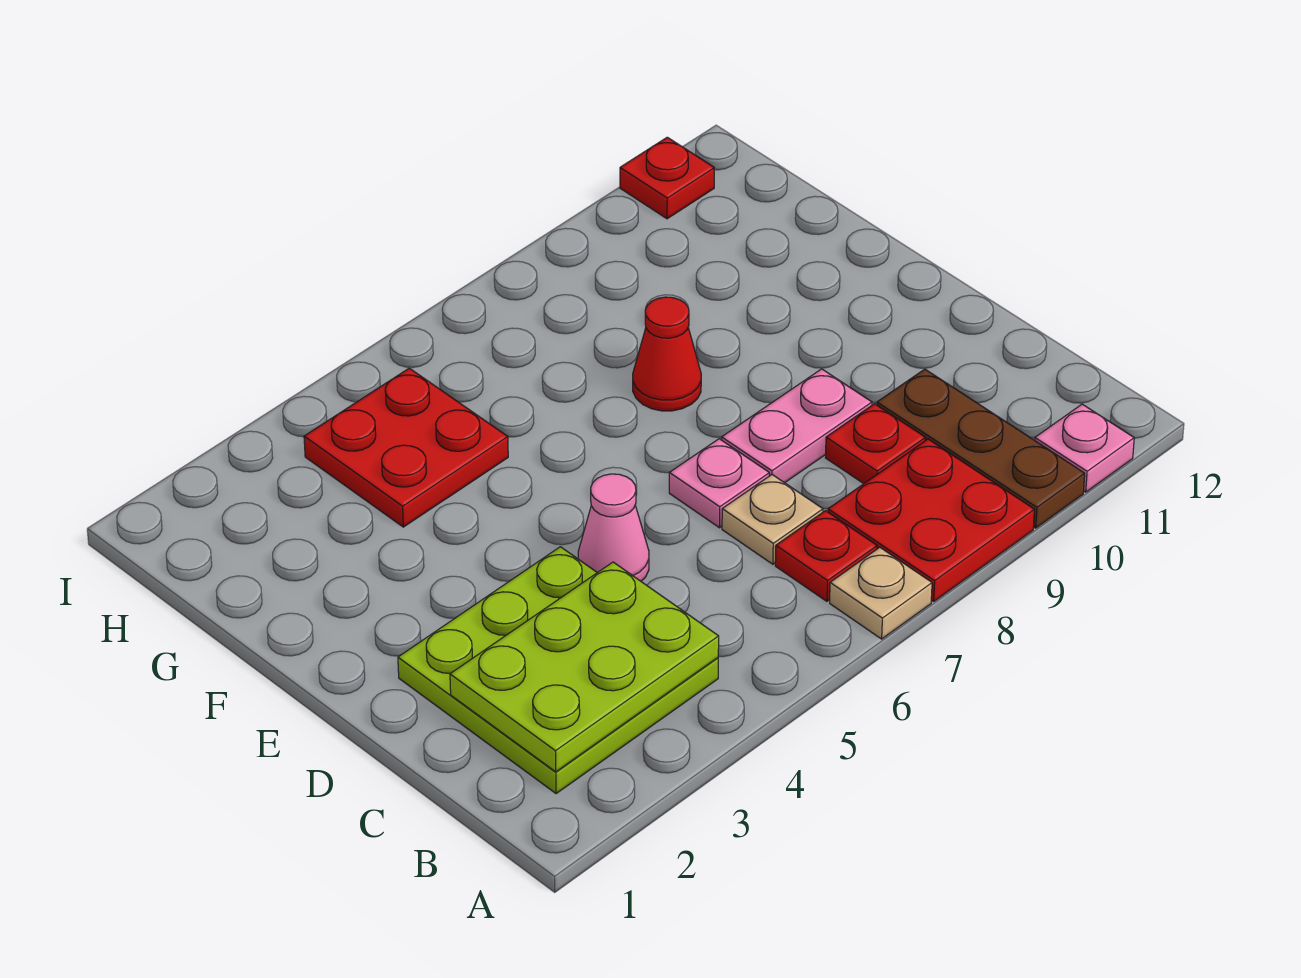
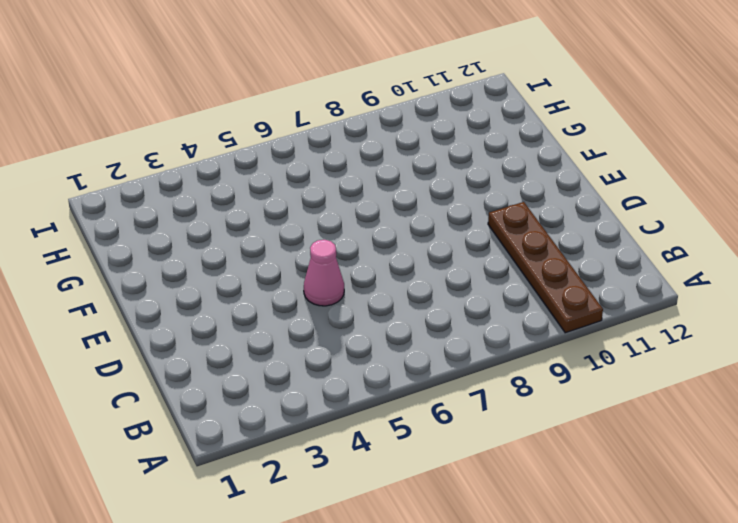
brown 1x4 plate [488,202,603,333] -> brown 1x3 plate [877,369,1085,528]
none -> tan 1x1 plate [830,547,932,639]
none -> red 2x2 plate [828,439,1035,602]
none -> pink 1x1 plate [1035,404,1134,492]

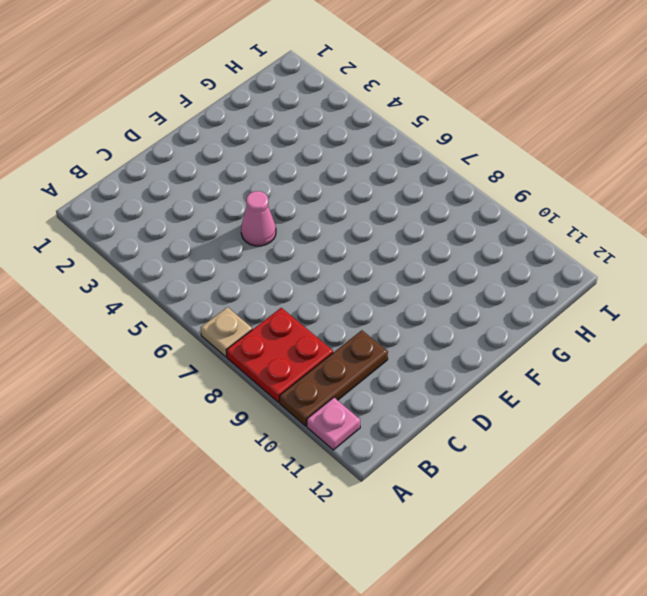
none -> lime 3x3 plate [398,547,718,794]
none -> red 1x1 plate [775,511,877,601]
none -> tan 1x1 plate [722,475,823,564]

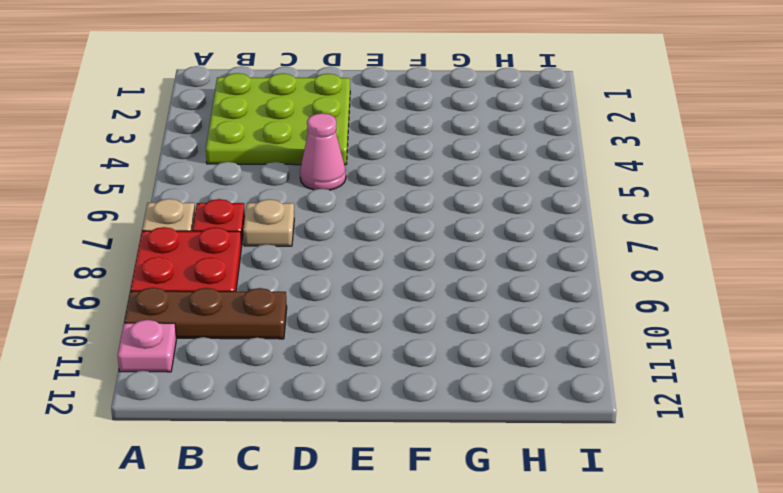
none -> red 1x1 plate [825,404,925,484]
none -> pink 1x1 plate [669,439,769,528]
none -> pink 1x2 plate [722,369,872,483]

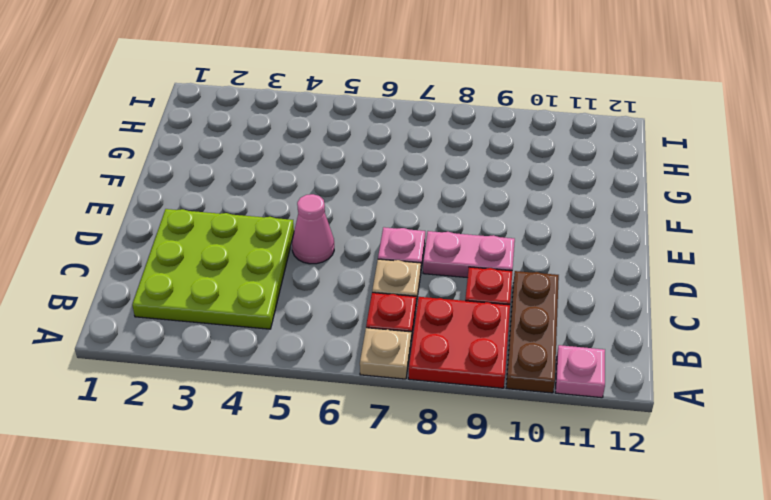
none -> red 1x1 cone [633,297,701,411]
none -> red 2x2 plate [304,368,508,527]
none -> red 1x1 plate [620,137,714,219]

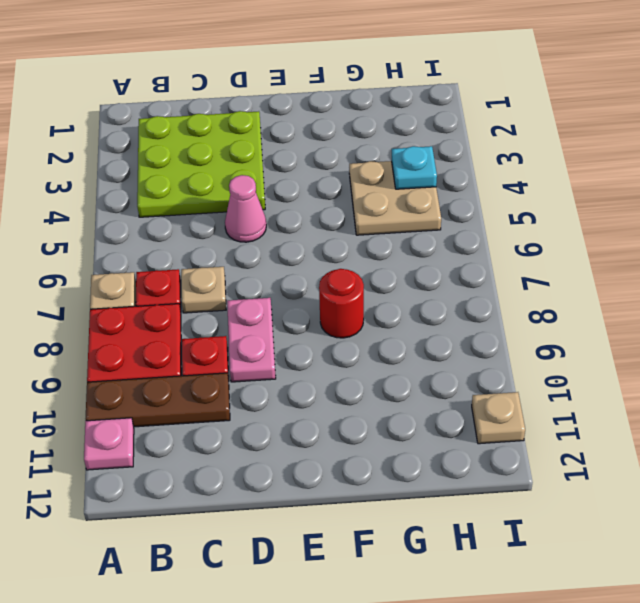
red 1x1 round brick [319,269,364,338] -> red 1x1 cone [633,297,701,411]
tan 2x2 plate [349,161,441,235] -> red 2x2 plate [304,368,508,527]
cyan 1x1 plate [392,146,437,189] -> none
tan 1x1 plate [472,392,525,444] -> red 1x1 plate [620,137,714,219]
none -> pink 1x1 plate [669,439,769,528]
none -> lime 2x3 plate [450,562,719,772]

